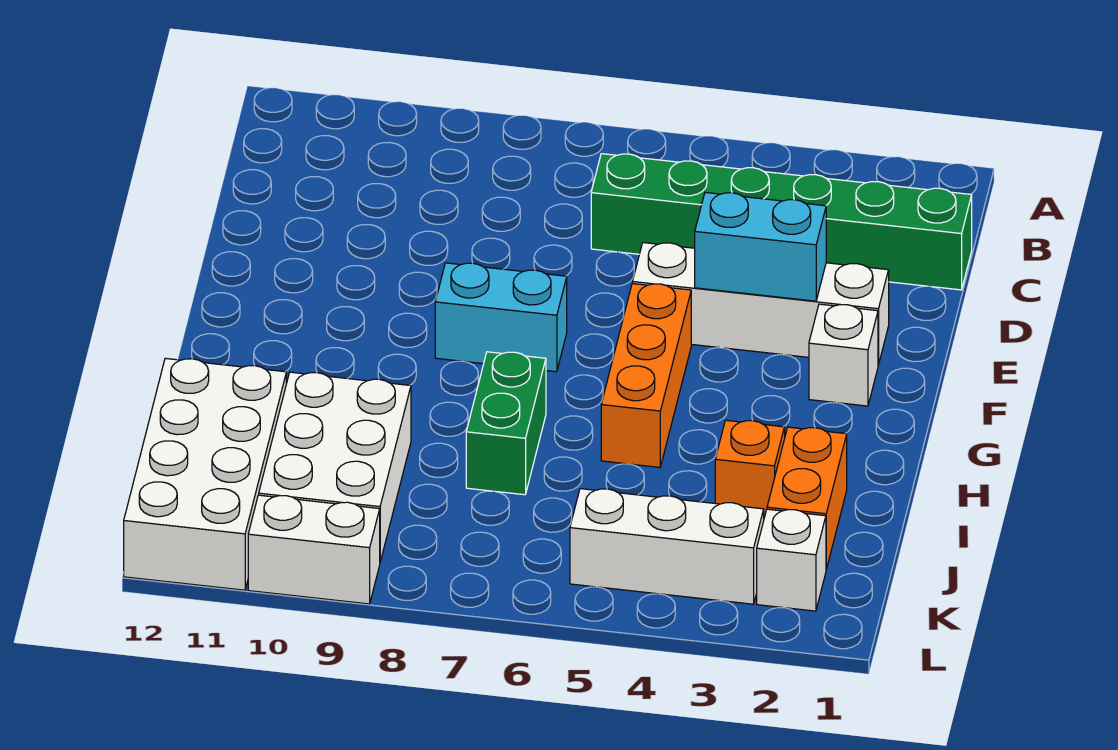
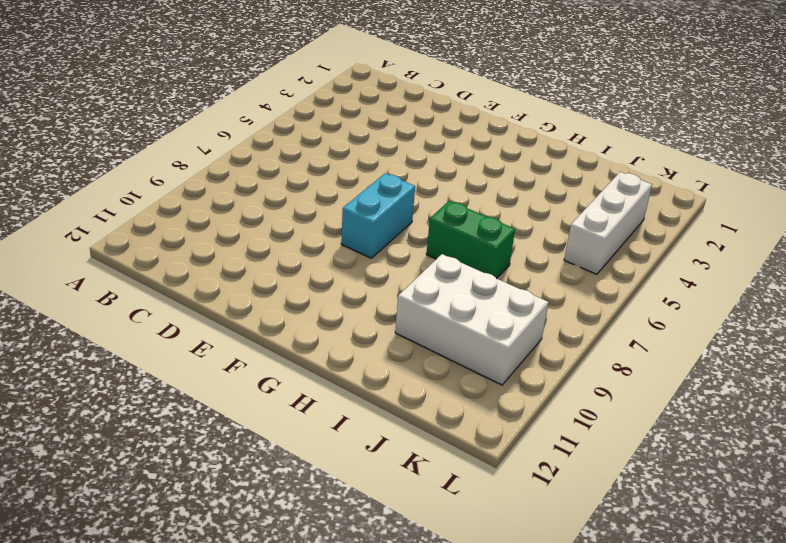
none -> green 1x6 brick [591,154,972,290]
none -> white 1x4 brick [633,243,889,365]
none -> white 1x1 brick [809,304,878,406]

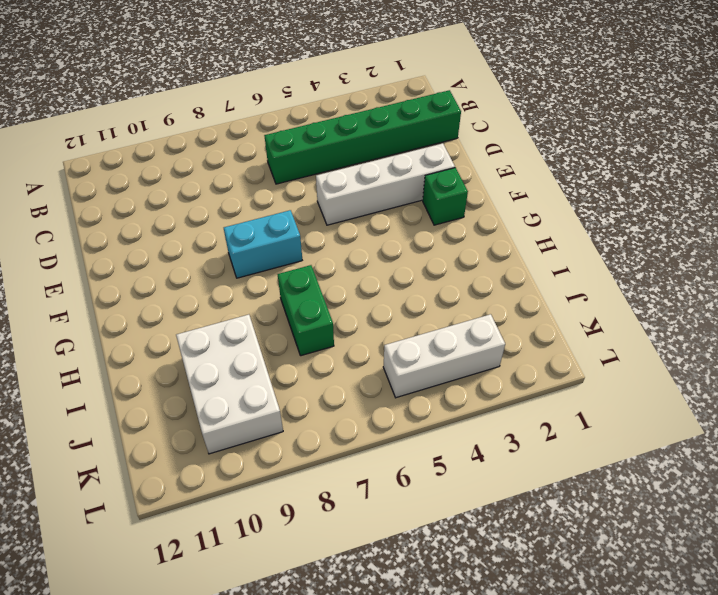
green 1x1 brick [423,168,468,225] -> white 1x1 brick [809,304,878,406]
none -> orange 1x3 brick [601,284,691,467]
none -> orange 1x2 brick [767,427,847,569]
none -> orange 1x1 brick [715,420,785,517]

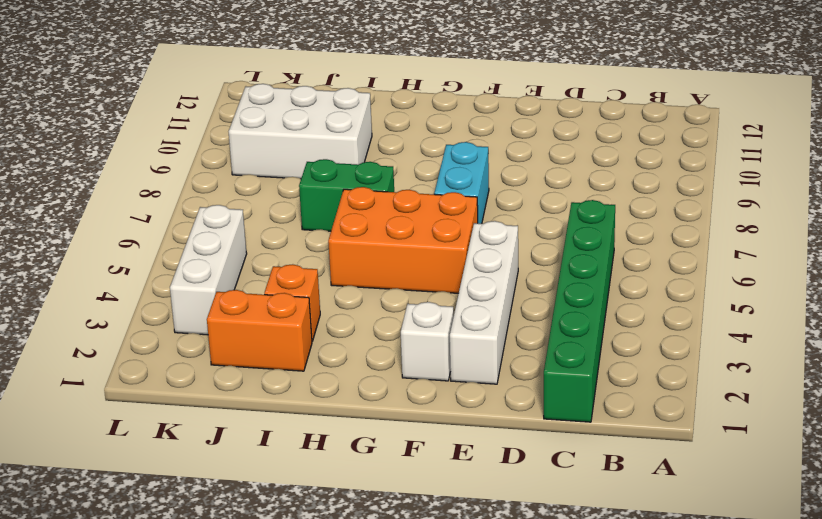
orange 2x3 brick [328,187,478,293] -> orange 1x3 brick [601,284,691,467]
none -> white 2x4 brick [124,358,286,590]
none -> white 1x1 brick [757,509,826,611]
none -> white 1x2 brick [248,495,380,604]

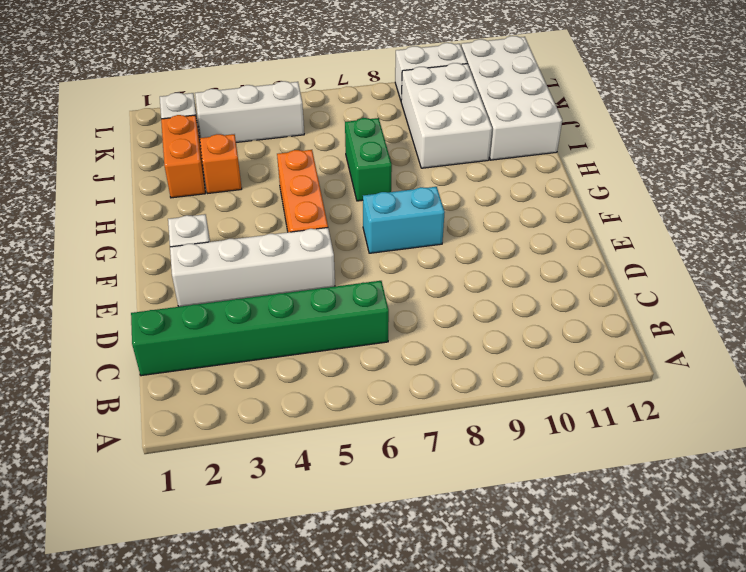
none -> cyan 1x2 brick [695,192,826,301]

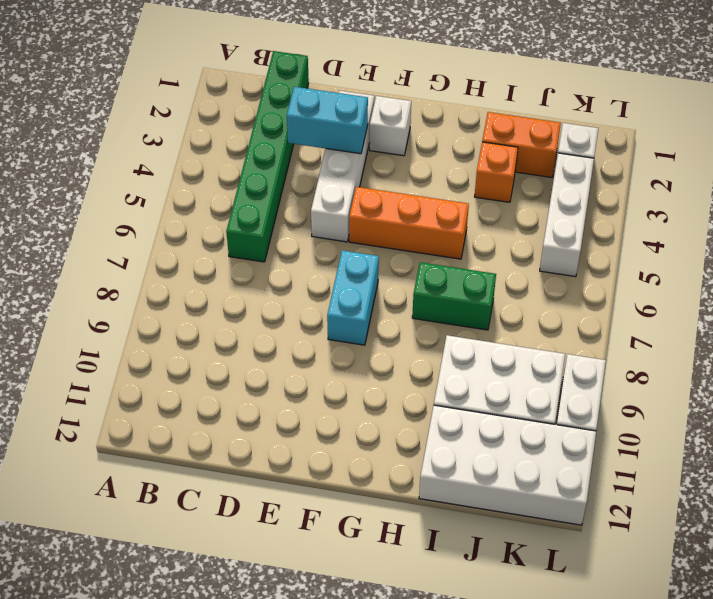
cyan 1x2 brick [287,87,368,154] -> cyan 1x2 brick turned to [695,192,826,301]

